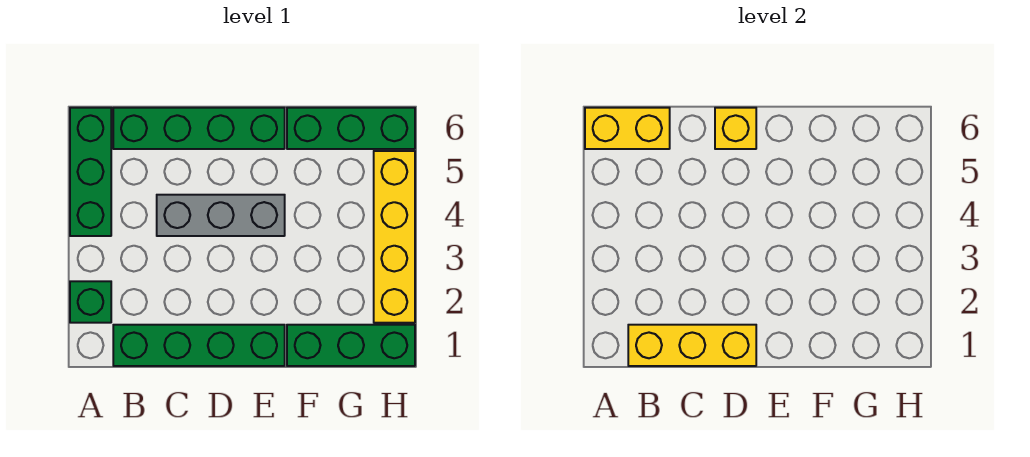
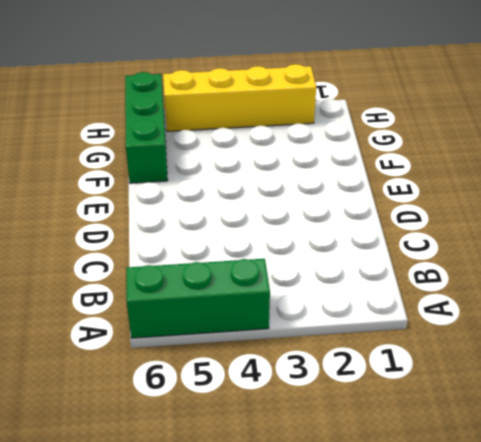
none -> green 1x1 brick [70,281,111,323]
none -> green 1x4 brick [113,325,285,366]

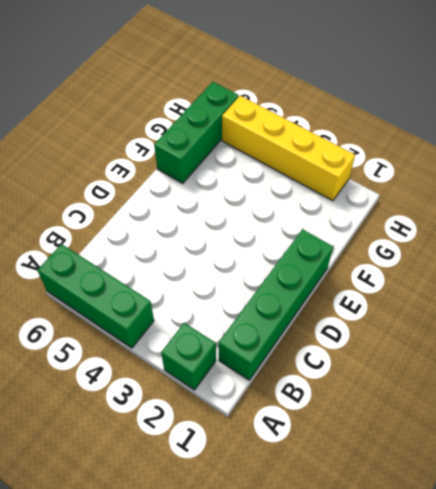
none -> green 1x4 brick [113,108,285,149]
none -> grey 1x3 brick [157,195,285,236]

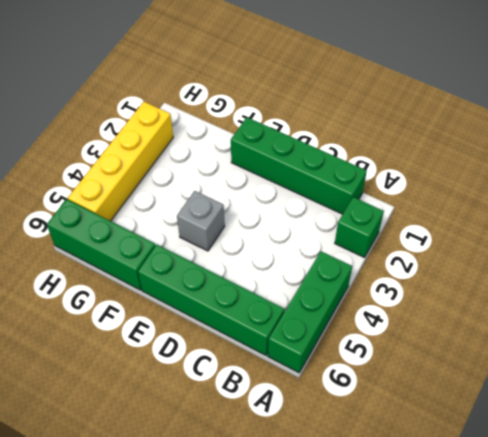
grey 1x1 brick [177,191,225,251] -> grey 1x3 brick [157,195,285,236]
none -> green 1x3 brick [287,325,415,366]
none -> yellow 1x2 brick [585,108,670,149]

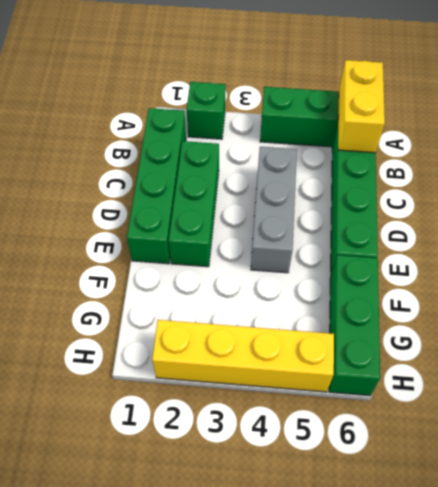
green 1x3 brick [169,141,219,267] -> green 1x3 brick moved to [287,325,415,366]
none -> yellow 1x3 brick [628,325,756,366]
none -> yellow 1x1 brick [715,108,756,149]

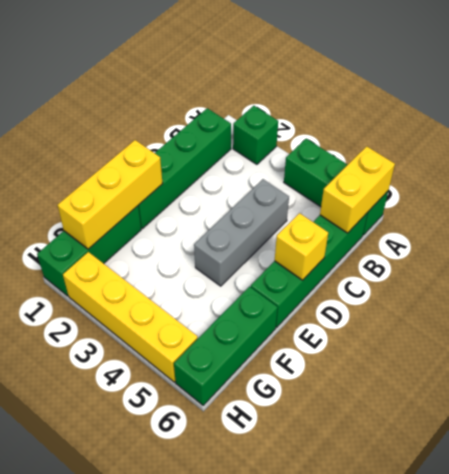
yellow 1x3 brick [57,140,163,249] -> yellow 1x3 brick moved to [628,325,756,366]

